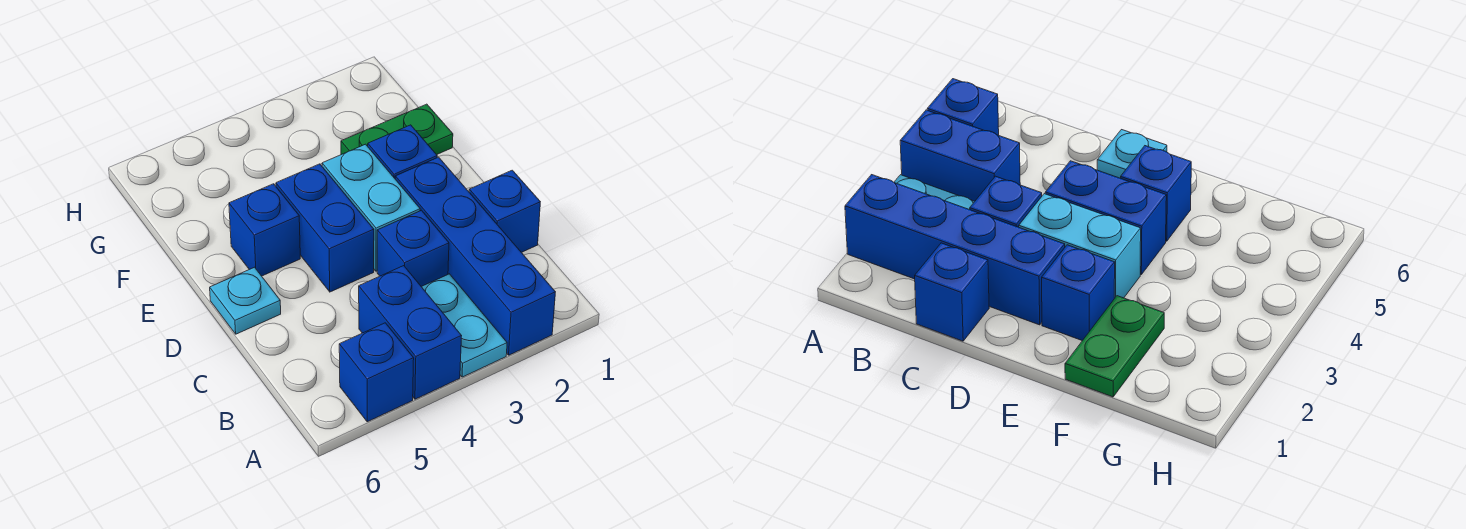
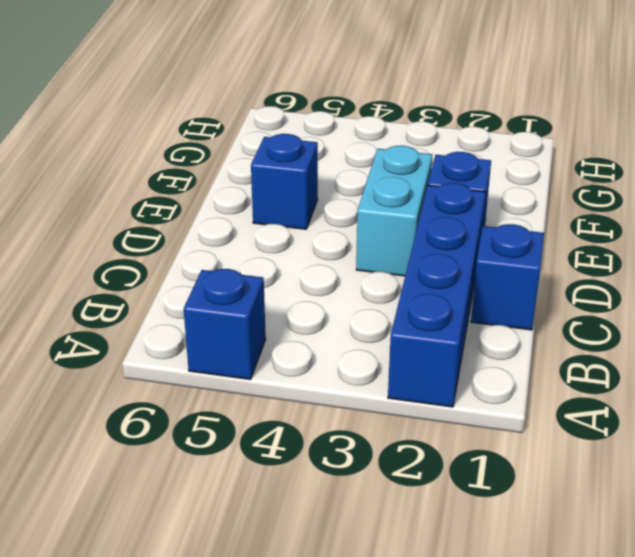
none -> cyan 1x2 plate [422,274,507,377]
none -> blue 1x2 brick [359,266,461,399]
none -> blue 1x1 brick [377,210,449,287]

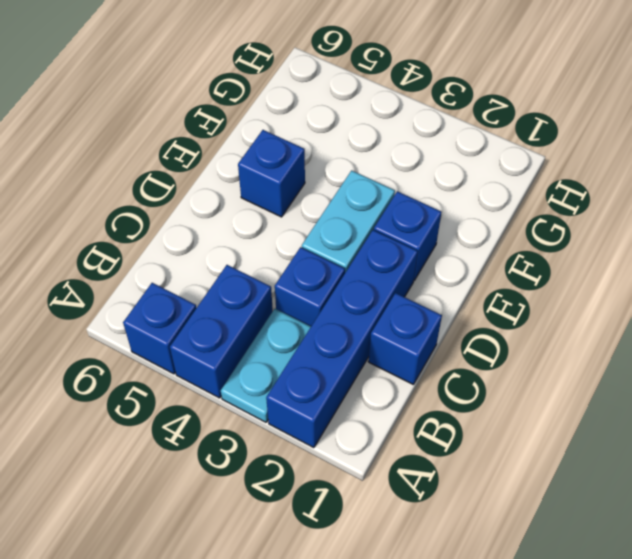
none -> blue 1x2 brick [276,164,374,292]
none -> cyan 1x1 plate [210,267,281,334]
none -> green 1x2 plate [341,104,453,155]

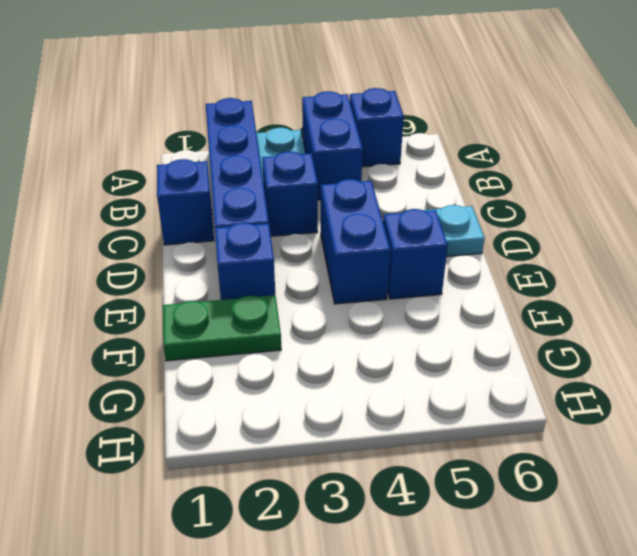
none -> cyan 1x2 brick [322,144,420,271]

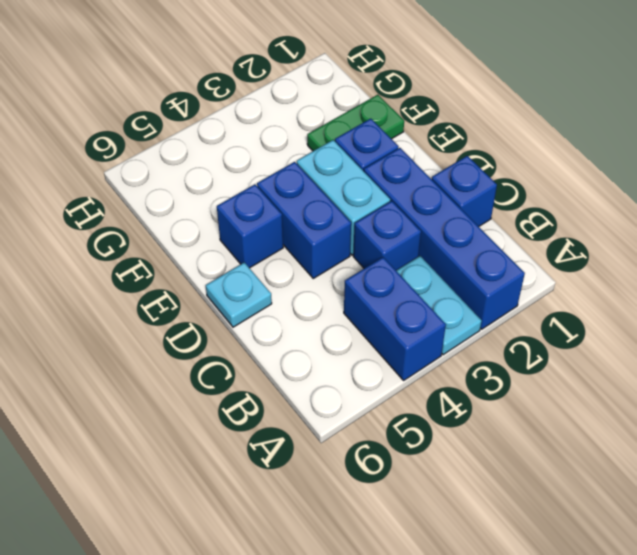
none -> blue 1x1 brick [339,323,414,422]

